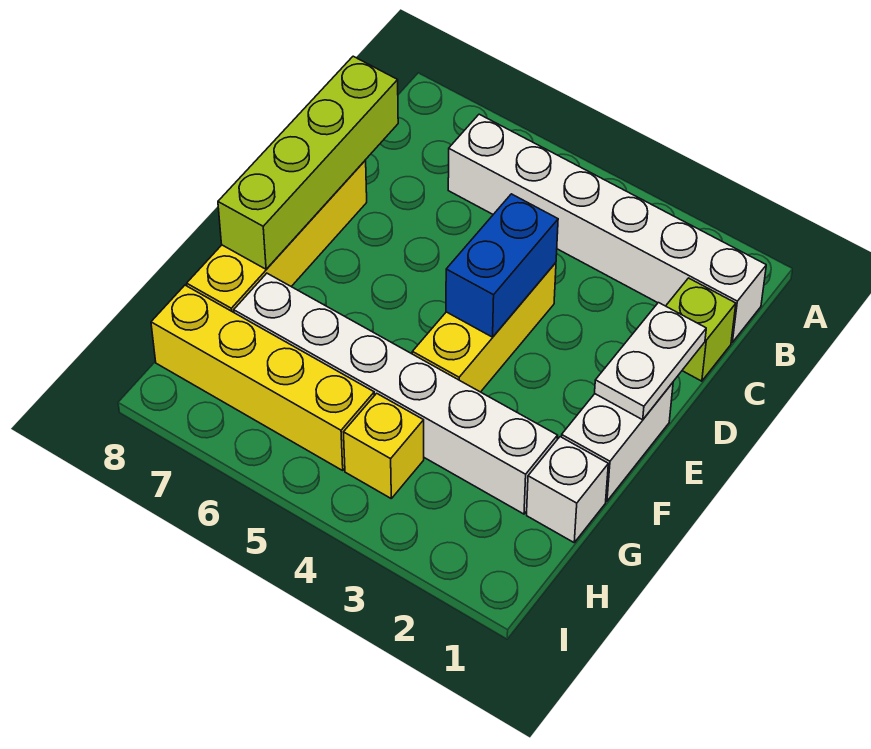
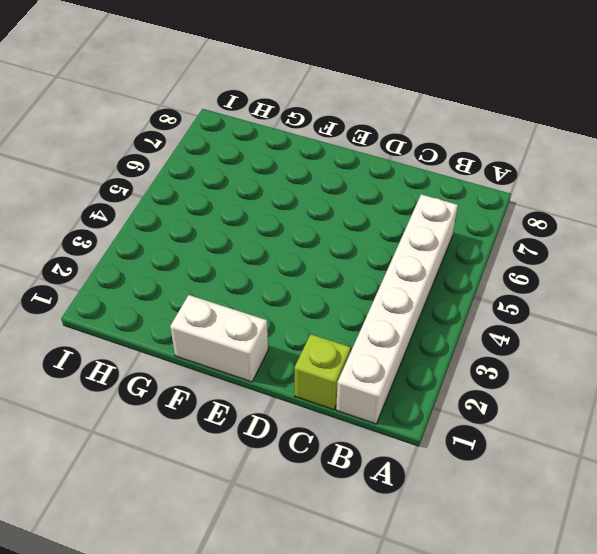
none -> yellow 1x3 brick [412,263,556,392]
none -> yellow 1x4 brick [187,160,367,312]
none -> white 1x1 brick [527,437,608,542]

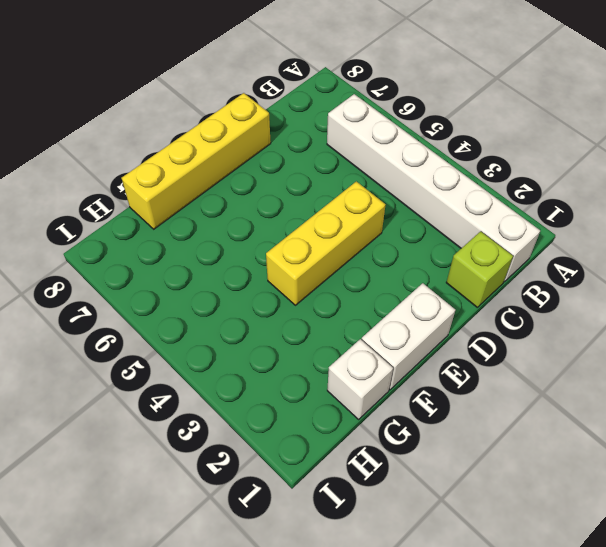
none -> white 1x6 brick [234,273,558,514]
none -> yellow 1x1 brick [344,393,424,498]
none -> yellow 1x4 brick [151,285,374,470]

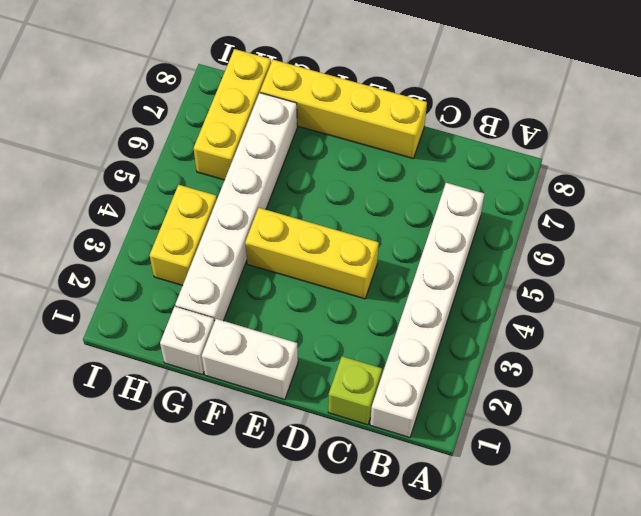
yellow 1x2 brick [150,185,217,286] -> yellow 1x1 brick [344,393,424,498]
yellow 1x3 brick [194,49,271,180] -> yellow 1x4 brick [151,285,374,470]
none -> lime 1x4 brick [218,56,398,269]
none -> white 1x2 plate [595,303,706,420]
none -> blue 1x2 brick [446,194,558,337]

